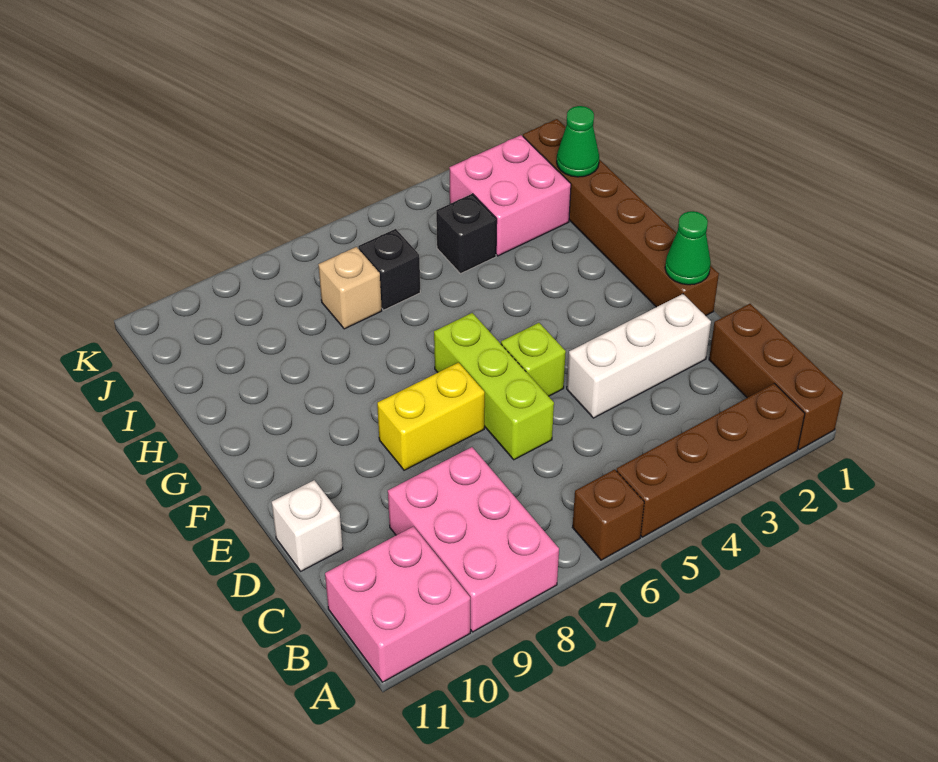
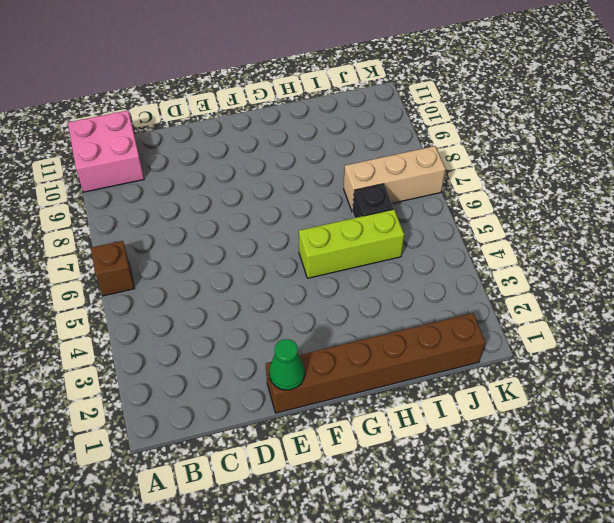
lime 1x3 brick [299,209,404,278] -> lime 1x3 brick moved to [434,313,554,460]
tan 1x3 brick [344,146,446,212] -> tan 1x1 brick [318,247,382,329]
none -> brown 1x3 brick [709,304,843,450]
none -> brown 1x4 brick [617,383,805,537]
none -> pink 2x3 brick [388,447,559,632]

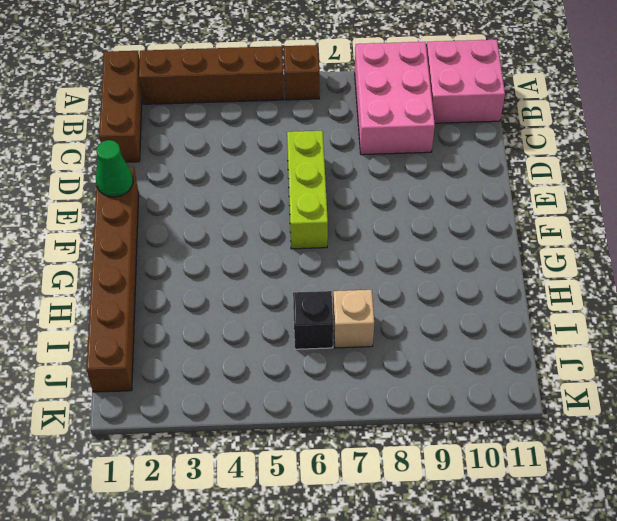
none -> white 1x3 brick [567,294,711,418]
none -> white 1x1 brick [272,480,343,571]
none -> lime 1x1 brick [501,323,566,396]

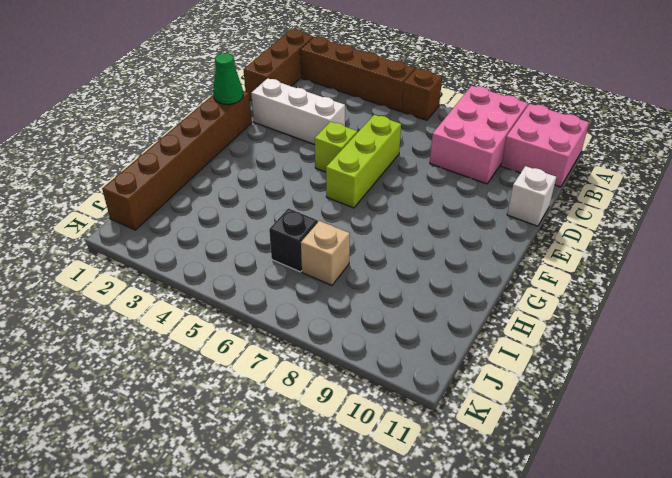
none -> yellow 1x2 brick [377,363,485,470]
none -> pink 2x2 brick [449,135,571,256]
none -> black 1x1 brick [436,194,497,274]

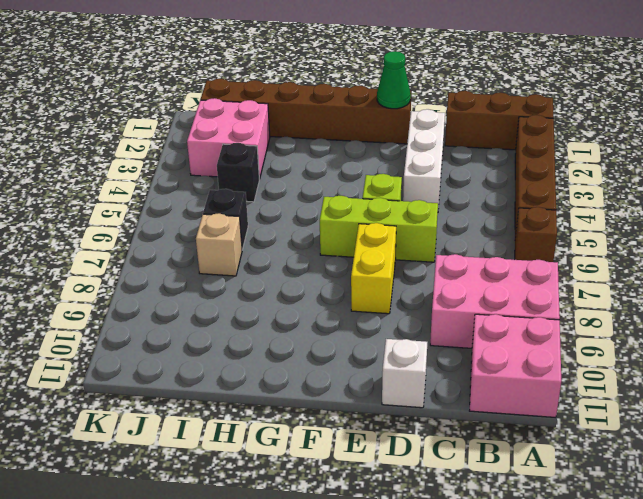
none -> green 1x1 cone [557,106,599,177]

